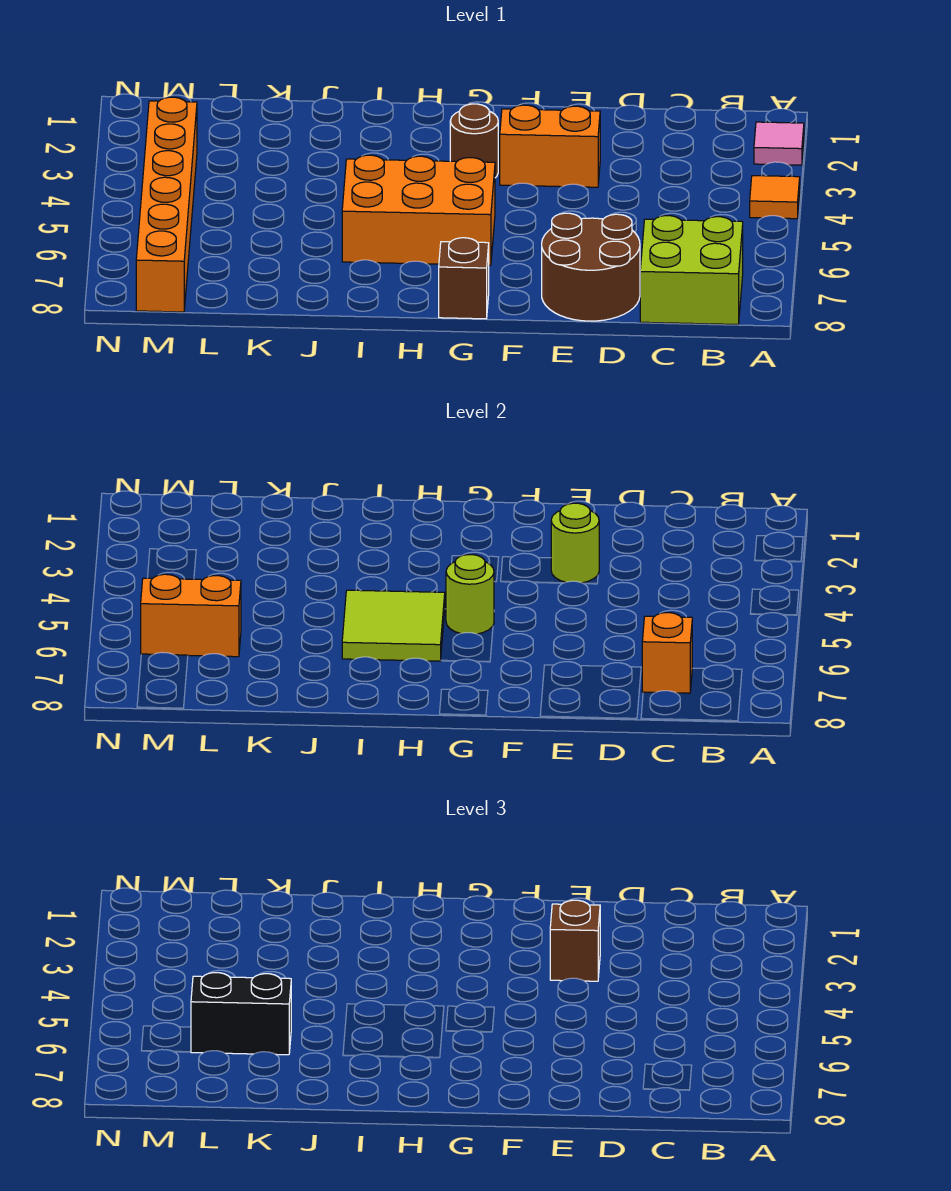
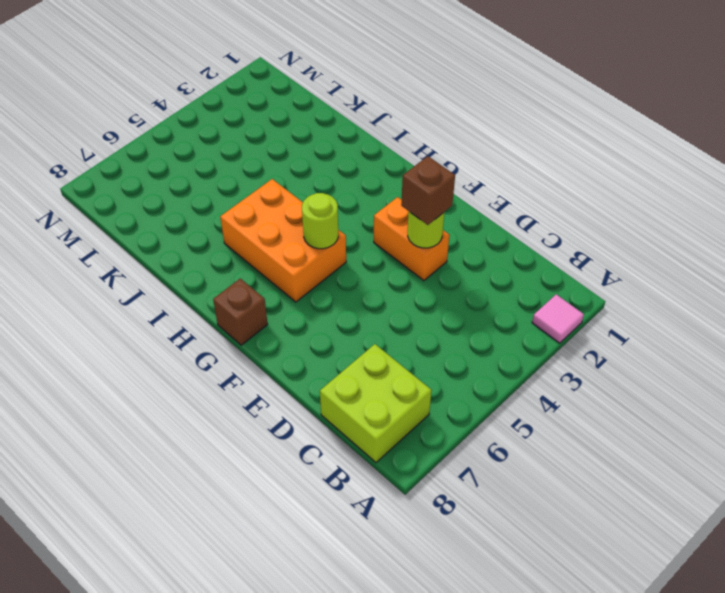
none -> orange 1x1 tile [750,176,800,219]
none -> brown 2x2 round brick [542,213,640,321]
none -> brown 1x1 round brick [450,104,498,178]

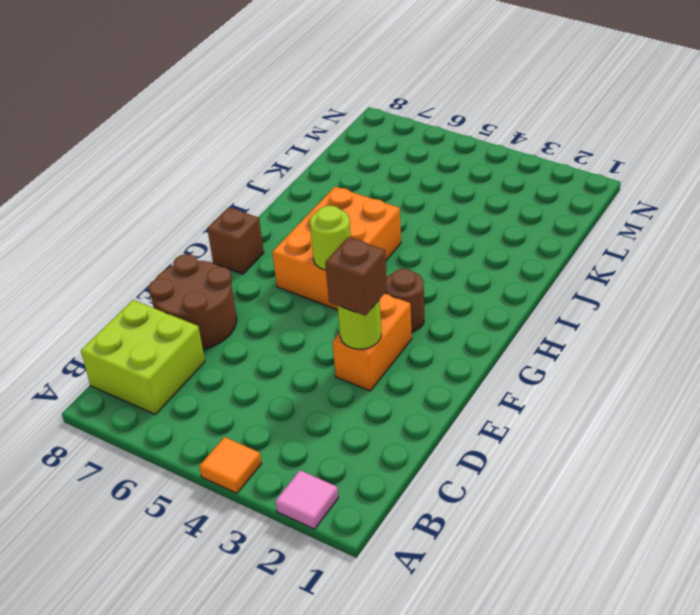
none -> orange 1x6 brick [136,97,197,312]
none -> orange 1x1 brick [642,613,692,693]
none -> lime 2x2 tile [342,590,445,661]

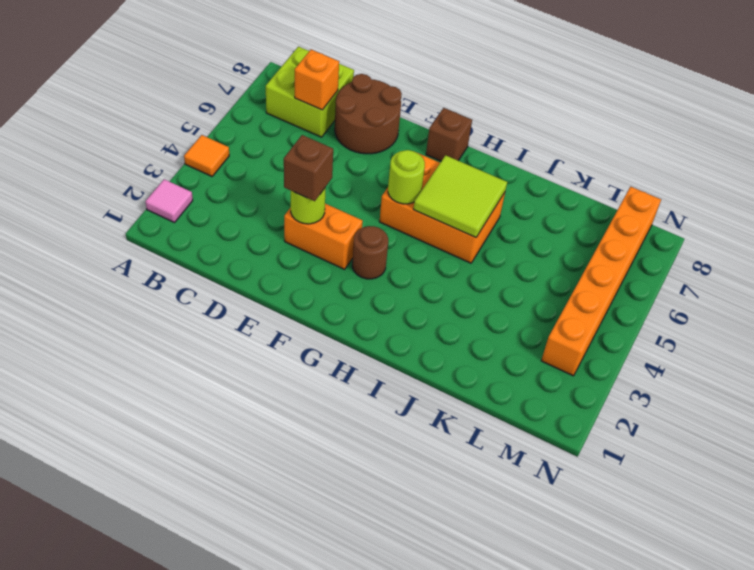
none -> orange 1x2 brick [141,574,241,657]
none -> black 1x2 brick [191,973,291,1055]

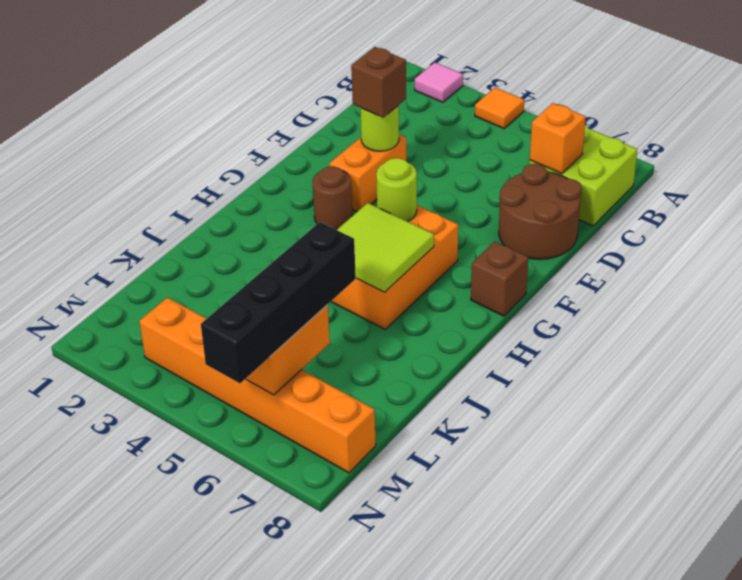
black 1x4 brick [201,222,356,383] -> black 1x2 brick [191,973,291,1055]

